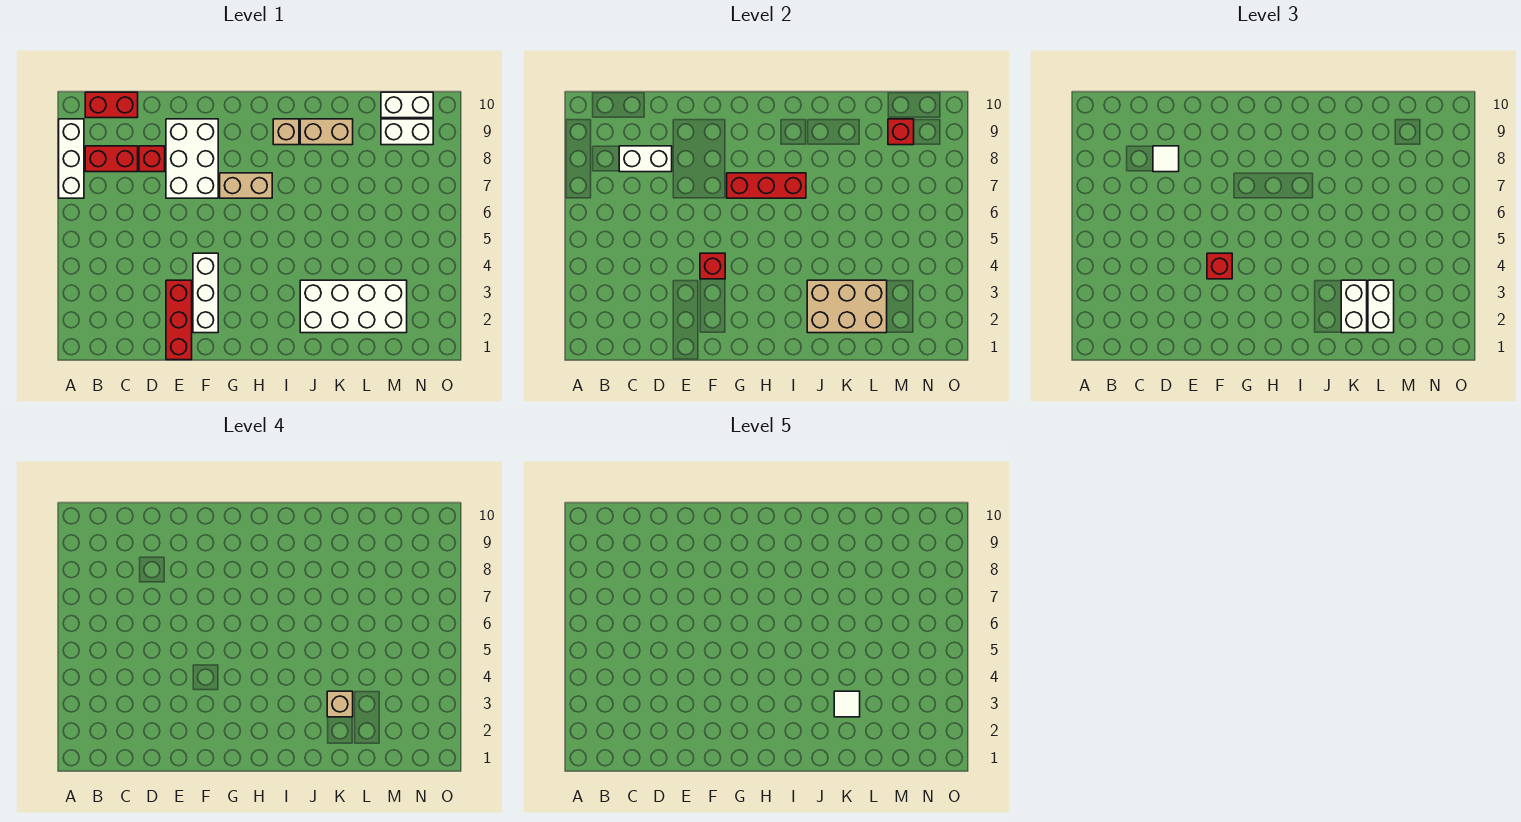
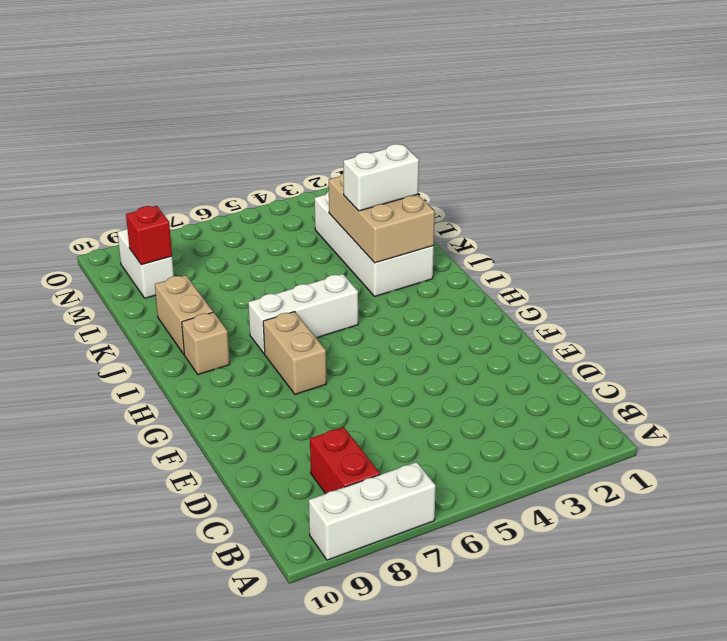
white 1x3 brick [248,274,358,354] -> white 1x3 brick moved to [193,253,218,333]
none -> red 1x2 brick [85,92,138,118]
none -> red 1x1 brick [139,146,165,172]
none -> red 1x3 brick [166,280,192,360]

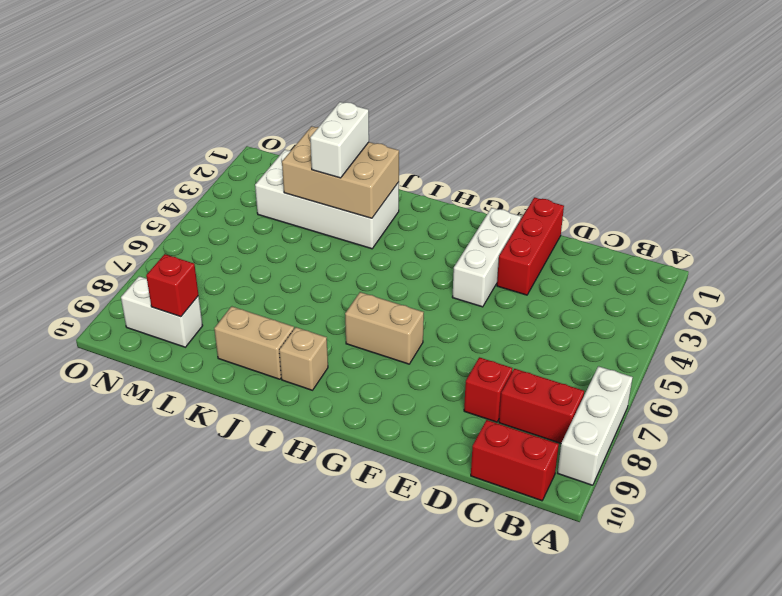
none -> white 2x3 brick [166,119,218,198]
none -> white 1x2 brick [381,92,433,118]
none -> white 1x2 brick [619,146,672,172]

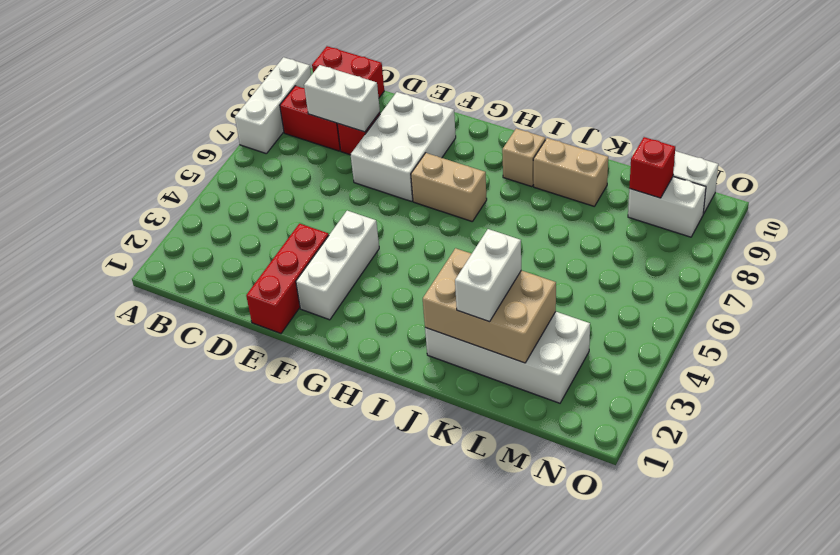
none -> red 1x1 brick [700,253,725,279]
none -> red 1x3 brick [727,173,806,198]
none -> white 1x1 tile [1153,146,1179,172]

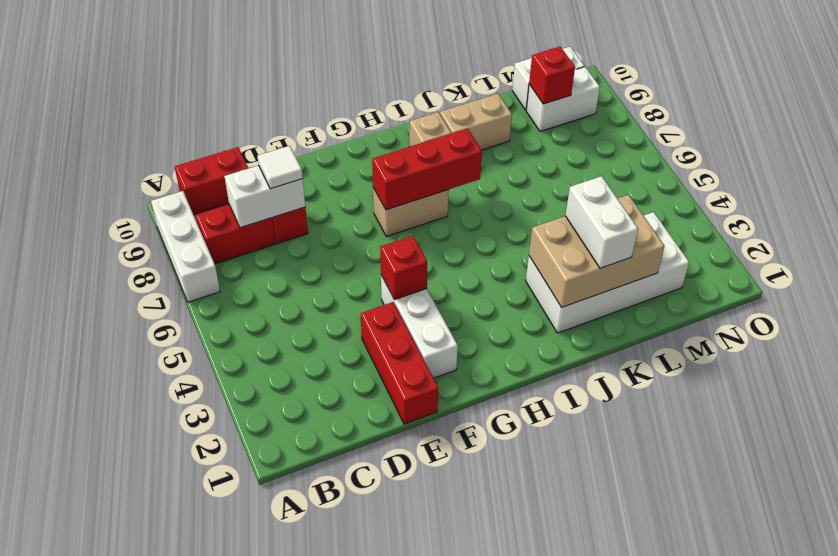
none -> white 2x3 brick [166,119,218,198]
none -> red 1x1 brick [1207,253,1232,279]
none -> white 1x2 brick [1368,280,1394,333]

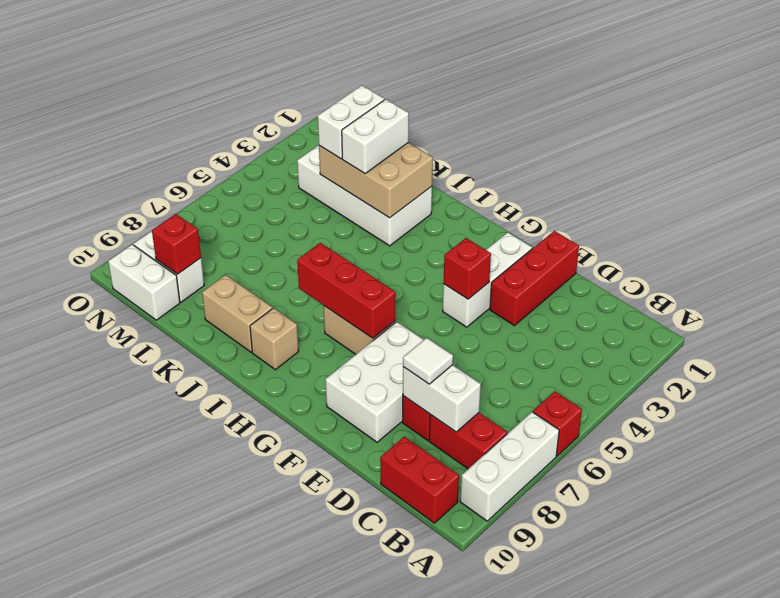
red 1x1 brick [533,391,582,456] -> red 1x1 brick moved to [1207,253,1232,279]
none -> tan 1x1 brick [327,691,353,717]
none -> white 1x1 tile [834,691,860,717]

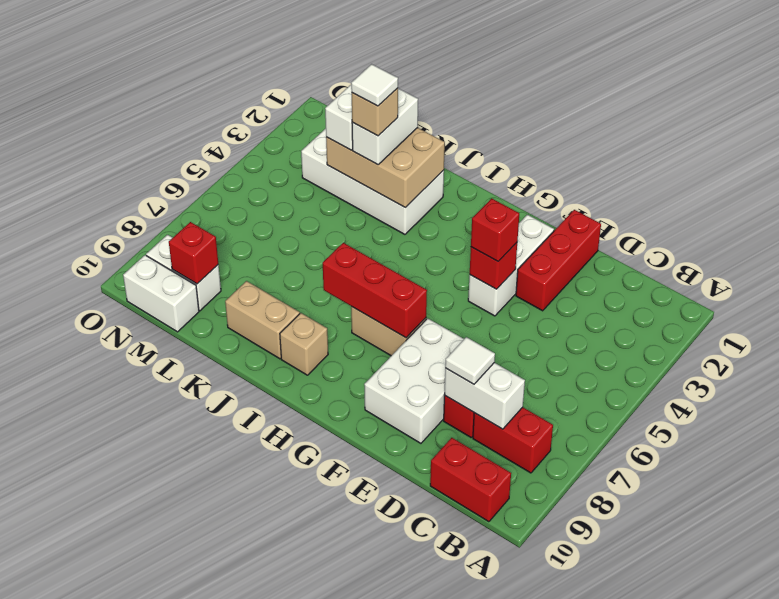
none -> white 1x3 brick [59,119,84,198]

